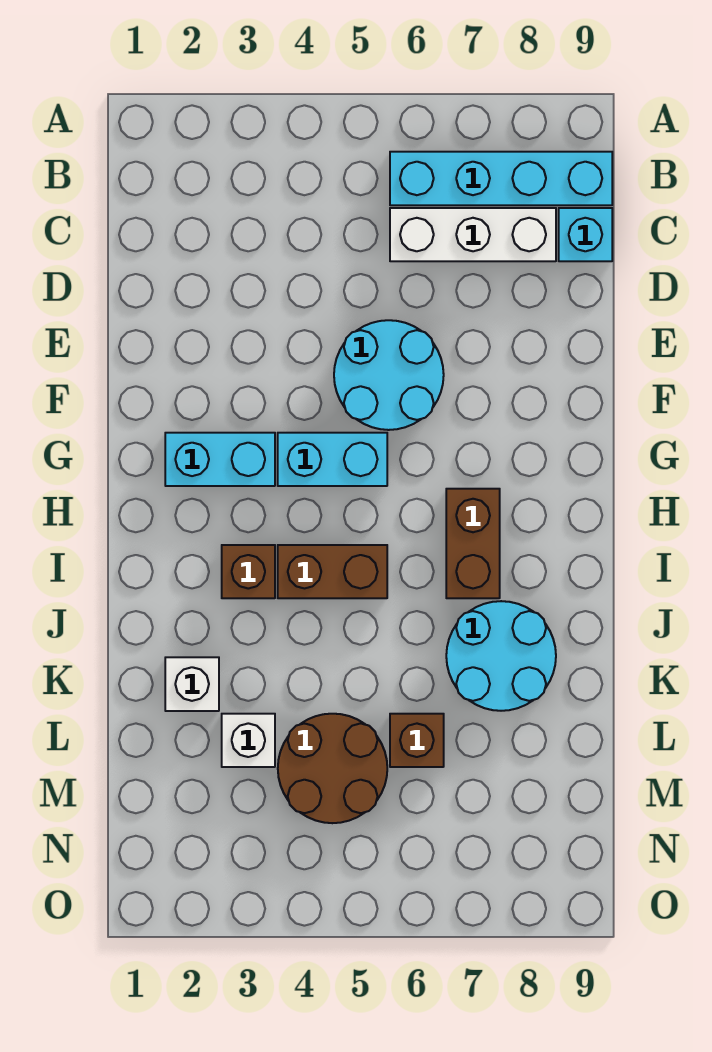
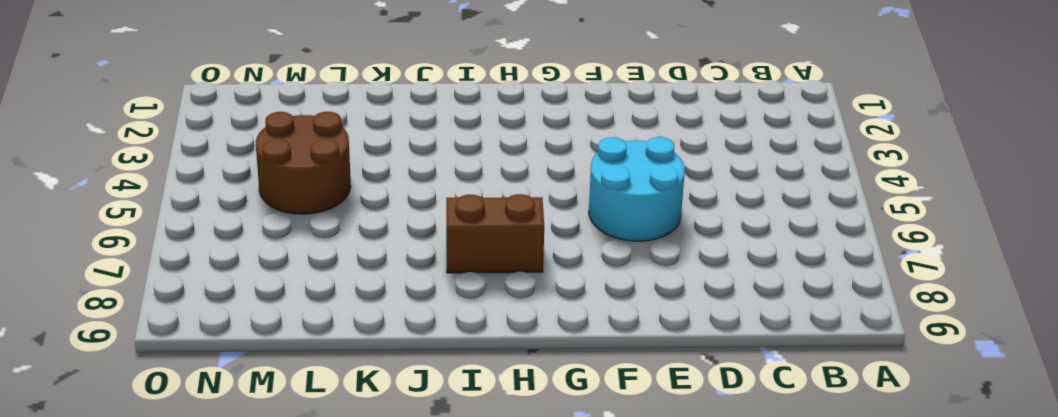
none -> cyan 1x4 brick [390,152,612,205]
none -> white 1x3 brick [390,208,556,261]
none -> cyan 1x1 brick [559,208,612,261]

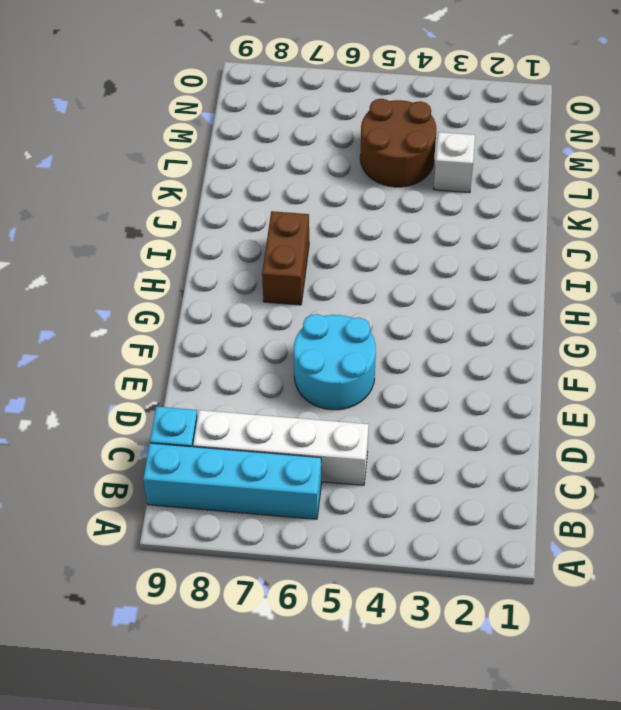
white 1x4 brick [193,410,369,485] -> white 1x3 brick [390,208,556,261]
none -> cyan 1x2 brick [165,433,275,486]
none -> cyan 1x2 brick [278,433,387,486]
none -> brown 1x1 brick [222,545,275,598]

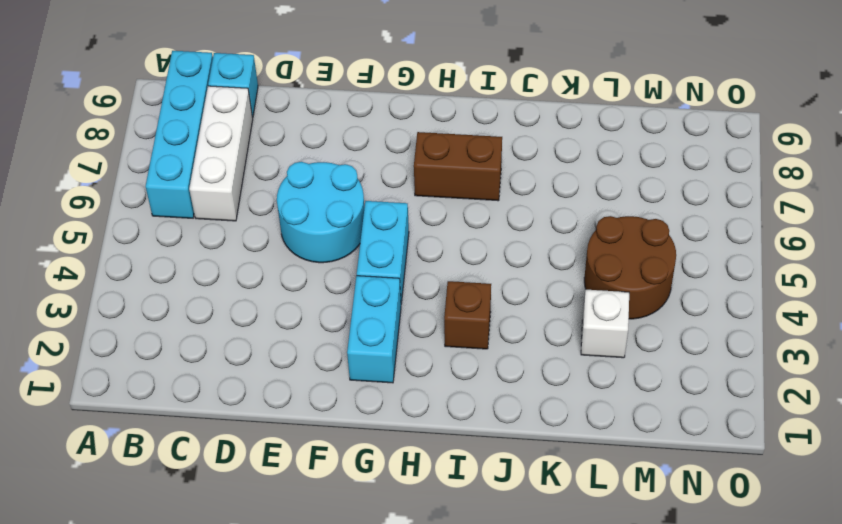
none -> brown 1x2 brick [278,545,387,598]
none -> cyan 2x2 round brick [446,601,556,711]
none -> white 1x1 brick [165,657,219,711]

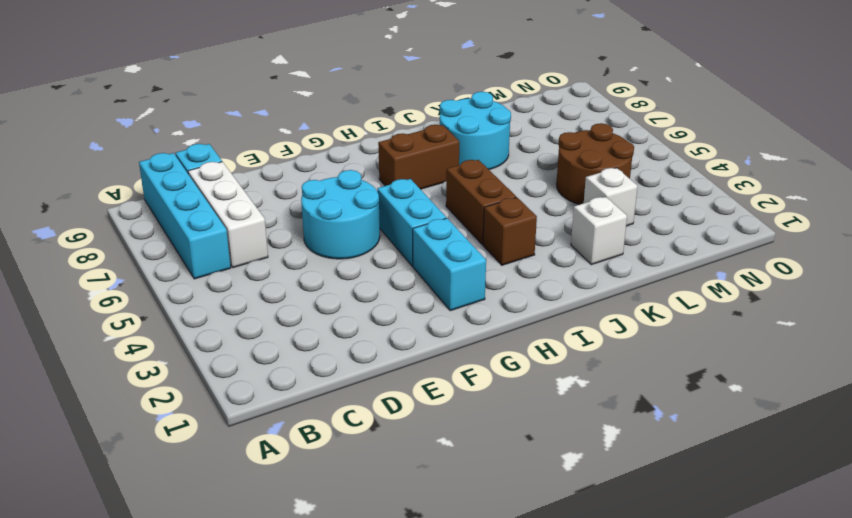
none -> brown 1x1 brick [390,714,444,767]

